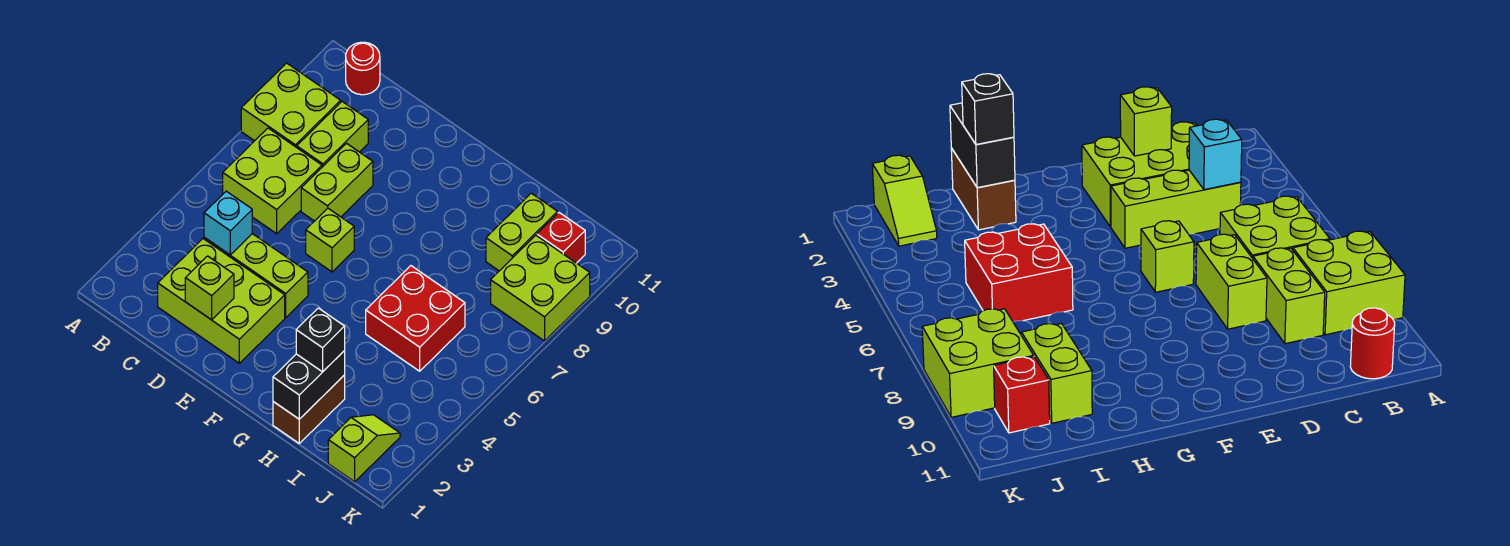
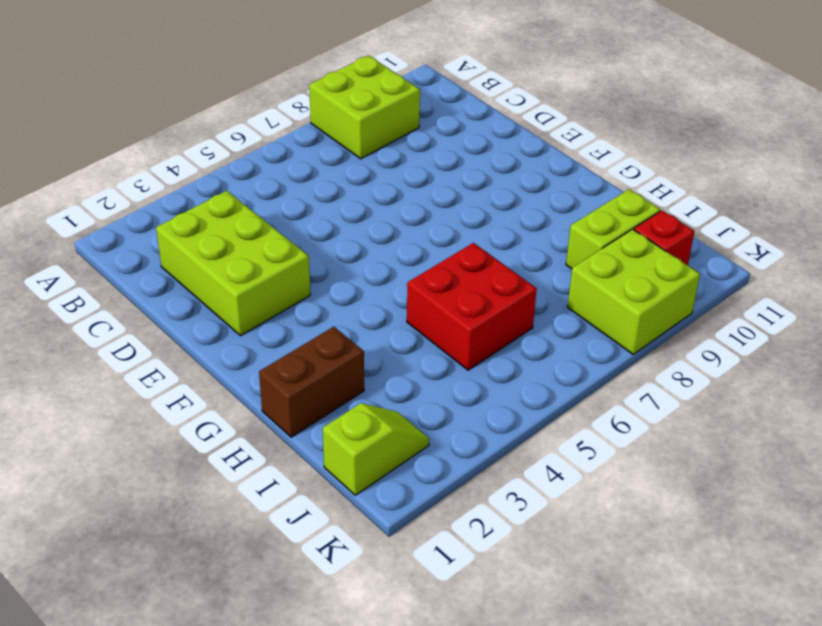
none -> lime 2x2 brick [223,128,322,234]
none -> red 1x1 round brick [346,42,380,95]
none -> lime 1x3 brick [204,234,308,318]

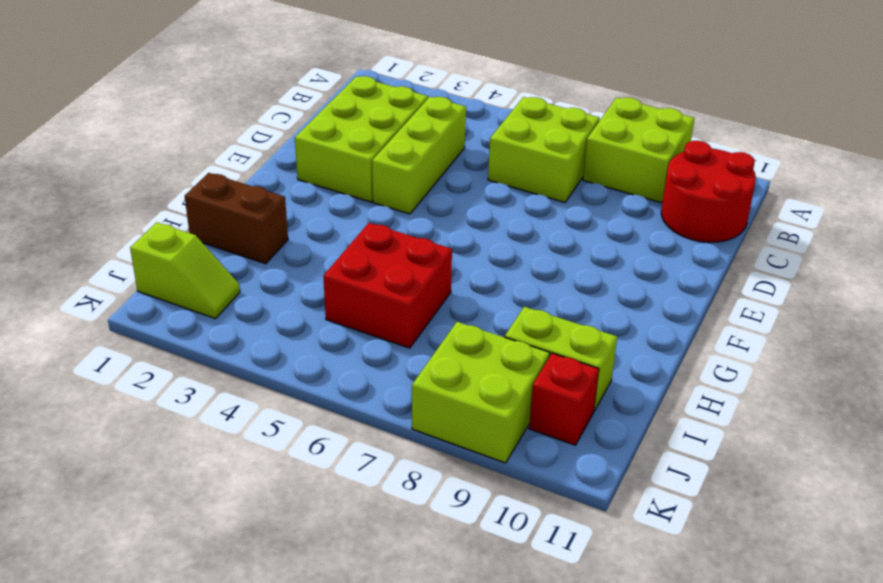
red 2x2 round brick [661,141,756,242] -> red 1x1 round brick [346,42,380,95]
none -> lime 1x2 brick [297,102,368,167]
none -> lime 1x2 brick [301,143,373,221]
none -> lime 1x1 brick [306,208,354,272]

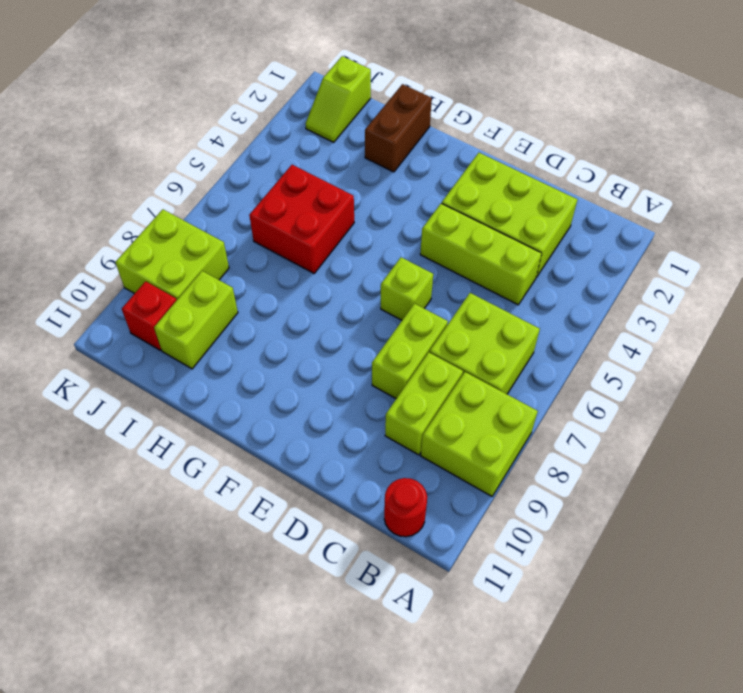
none -> cyan 1x1 brick [204,191,252,255]
none -> lime 1x1 brick [185,256,234,320]
none -> black 1x2 brick [273,351,345,419]

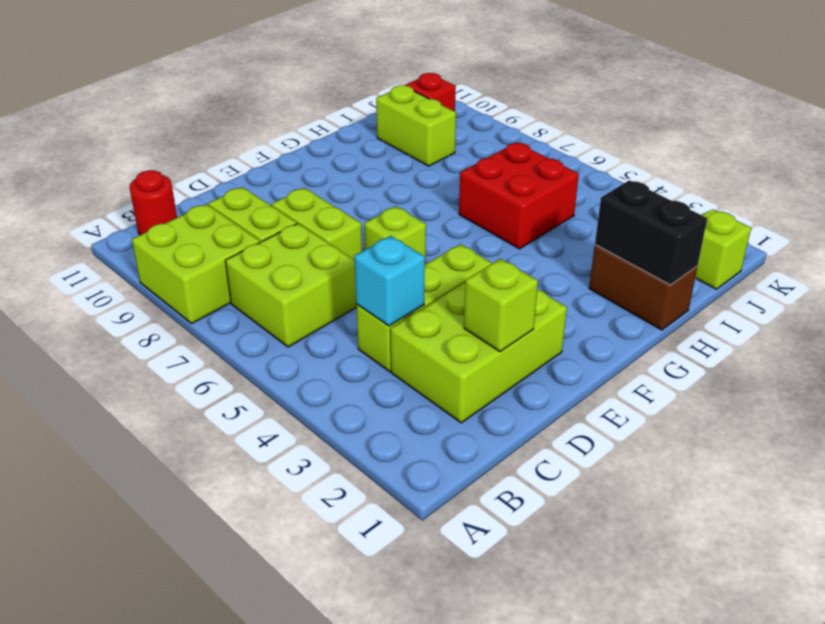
none -> lime 2x2 brick [491,235,590,341]
none -> black 1x1 brick [296,308,345,372]

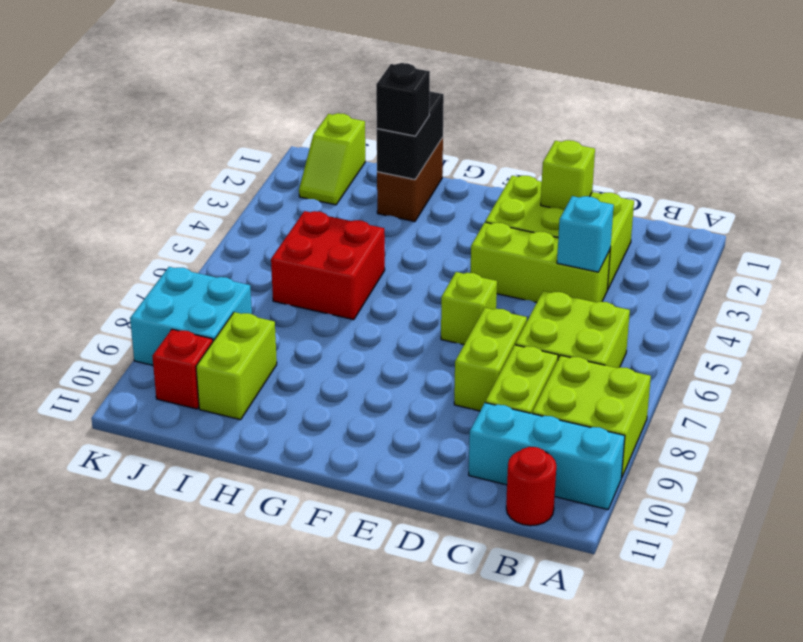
cyan 1x3 brick [469,403,625,510] -> none
cyan 2x2 brick [130,267,252,365] -> lime 2x2 brick [491,235,590,341]

